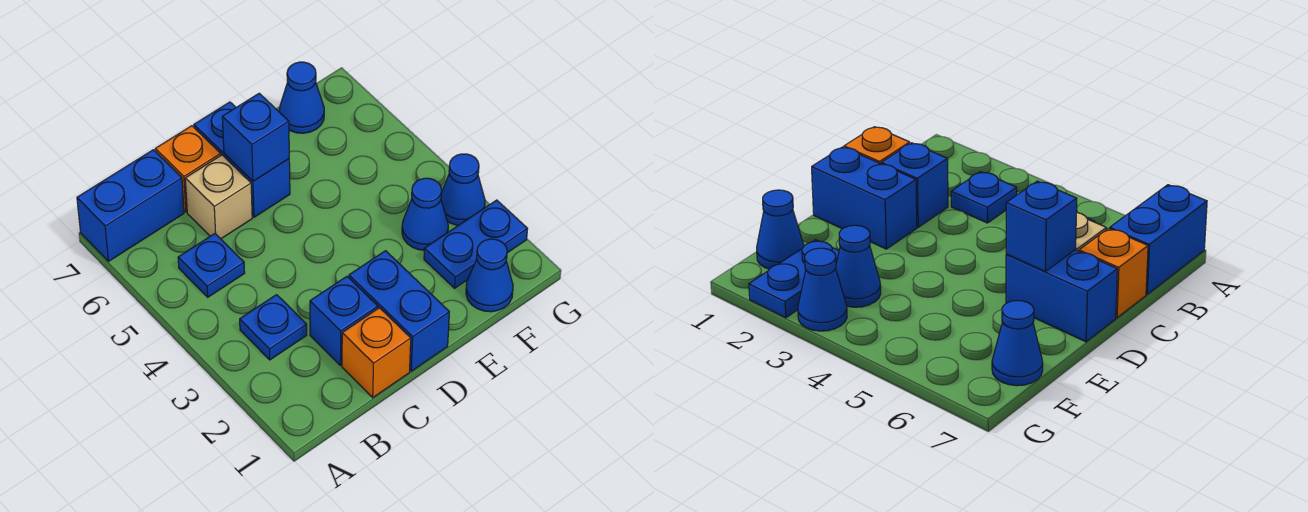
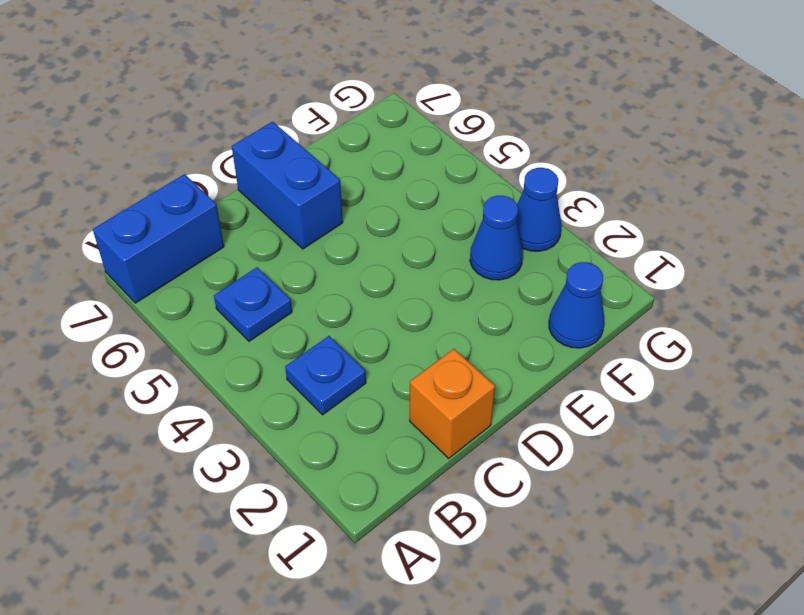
none -> blue 1x1 brick [310,276,378,366]
none -> tan 1x1 brick [185,155,252,239]
none -> orange 1x1 brick [155,126,221,212]

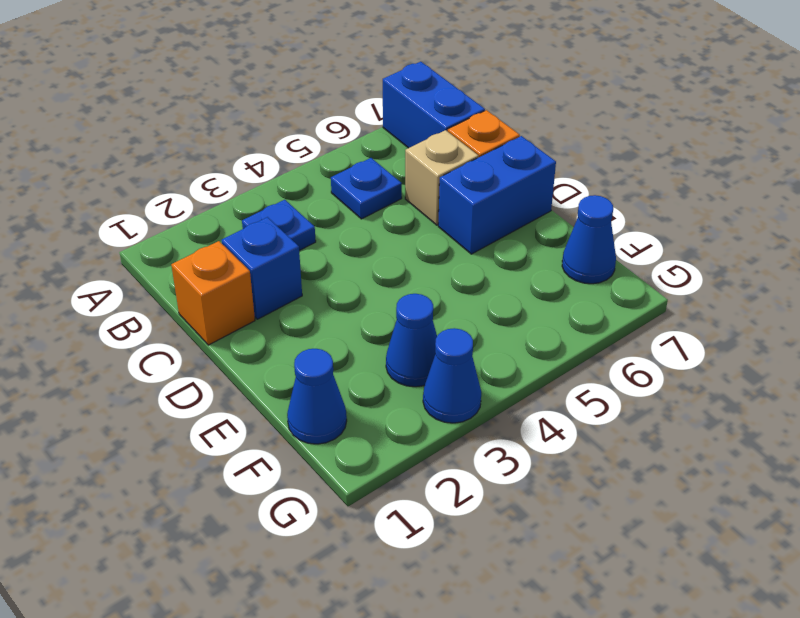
none -> blue 1x2 brick [349,251,449,371]
none -> blue 1x2 plate [424,200,527,288]
none -> blue 1x1 brick [222,93,289,181]

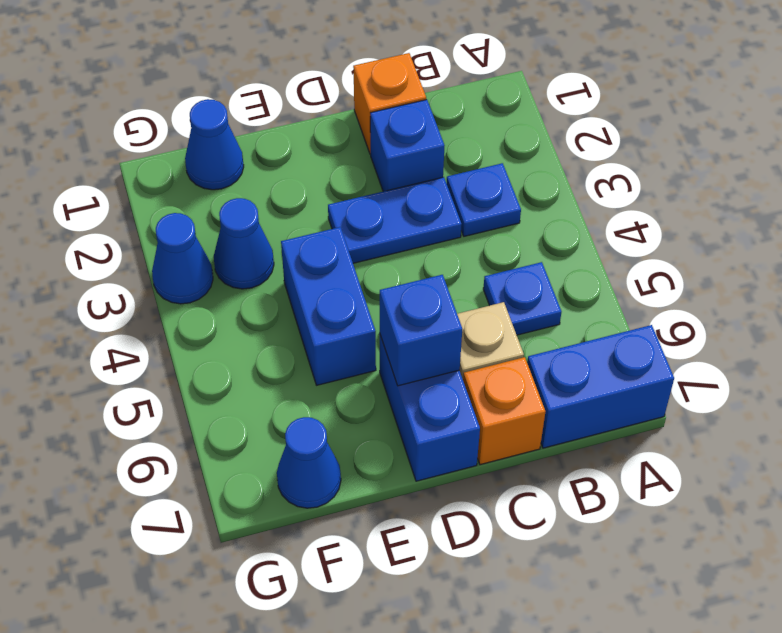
blue 1x2 plate [328,177,462,263] -> blue 1x2 plate moved to [424,200,527,288]
blue 1x2 brick [281,227,376,385] -> blue 1x2 brick moved to [349,251,449,371]

